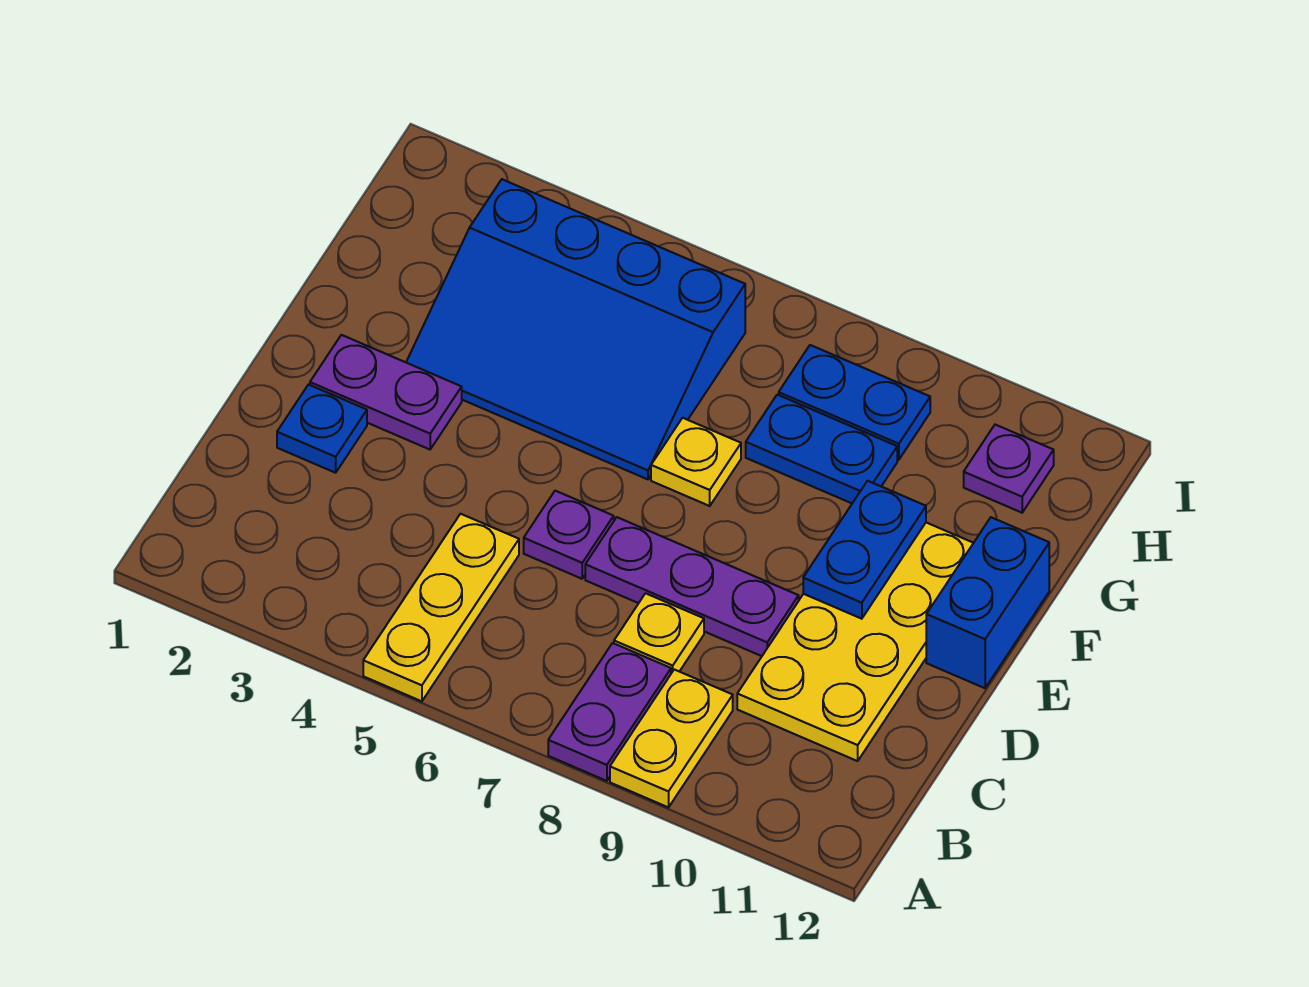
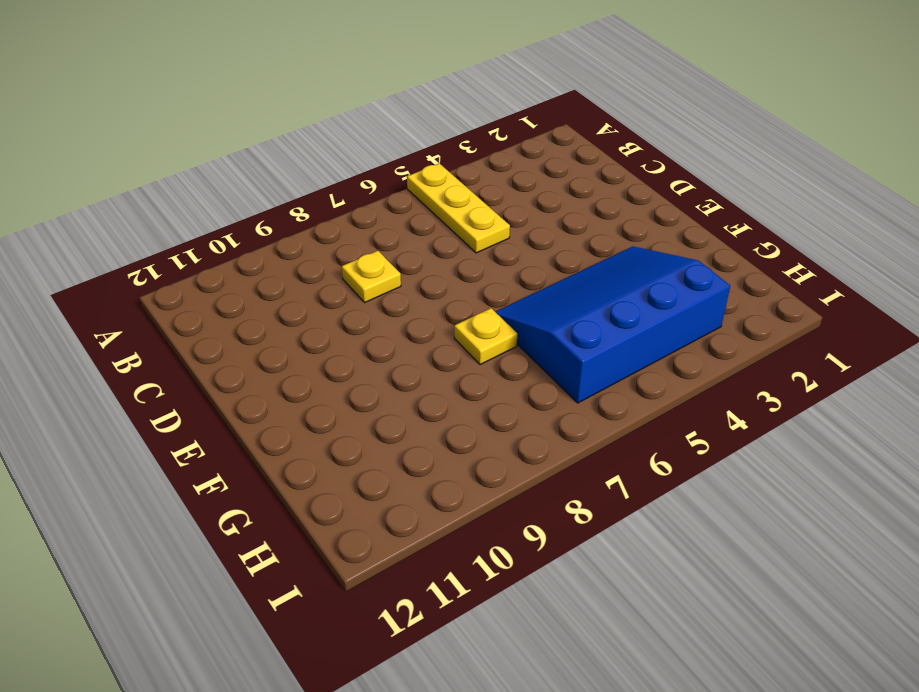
none -> purple 1x2 plate [548,643,671,781]
none -> yellow 1x2 plate [610,670,733,807]
none -> yellow 2x4 plate [737,523,973,761]

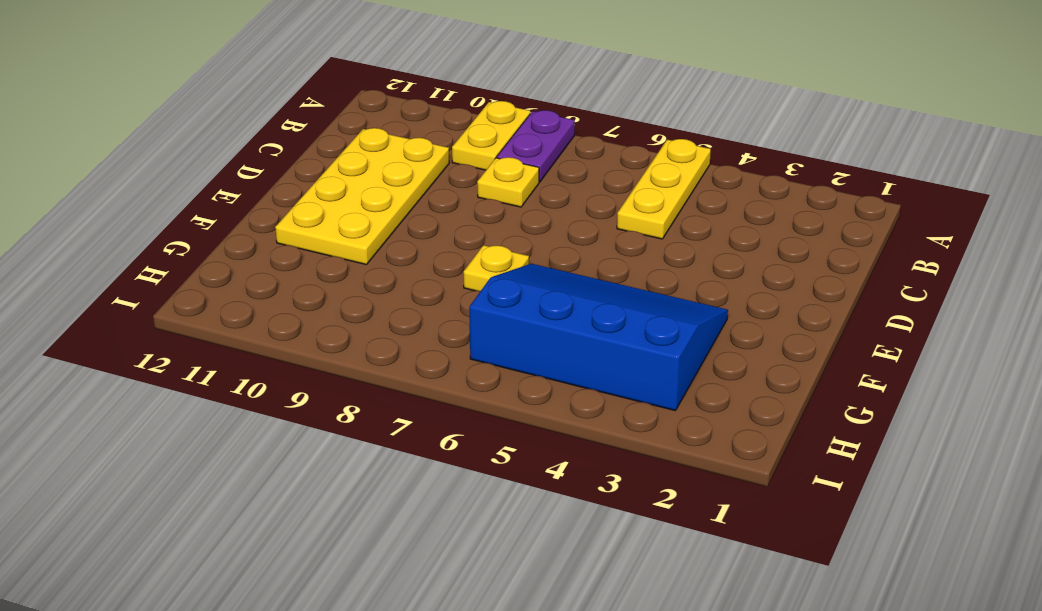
none -> blue 1x1 plate [277,385,367,473]
none -> purple 1x1 plate [524,491,614,579]
none -> purple 1x3 plate [585,517,799,656]

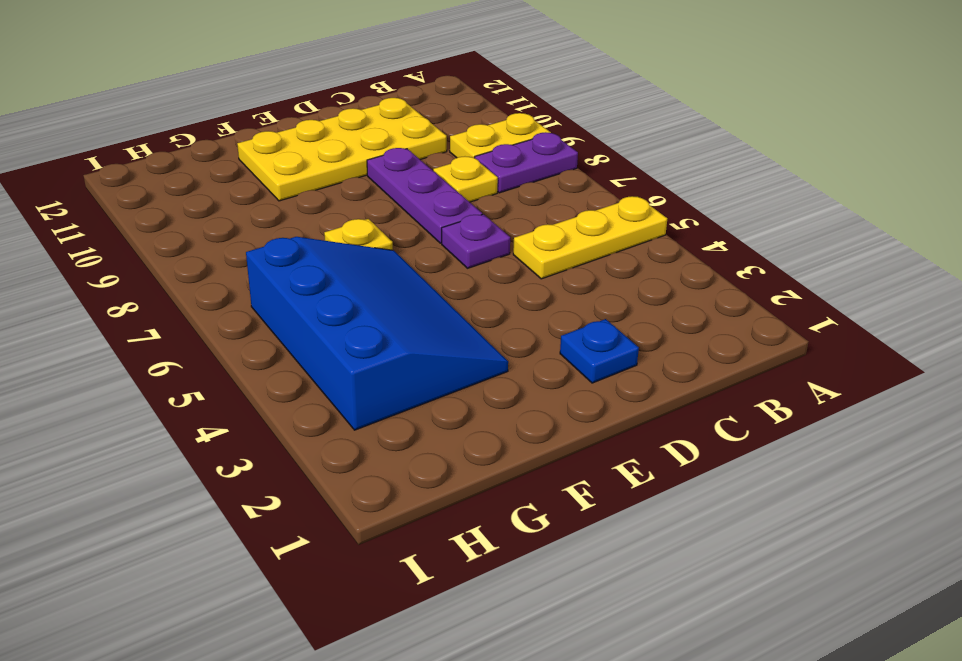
none -> purple 1x2 plate [310,335,462,449]
none -> blue 1x2 brick [926,517,1049,688]
none -> blue 1x2 plate [746,395,897,503]

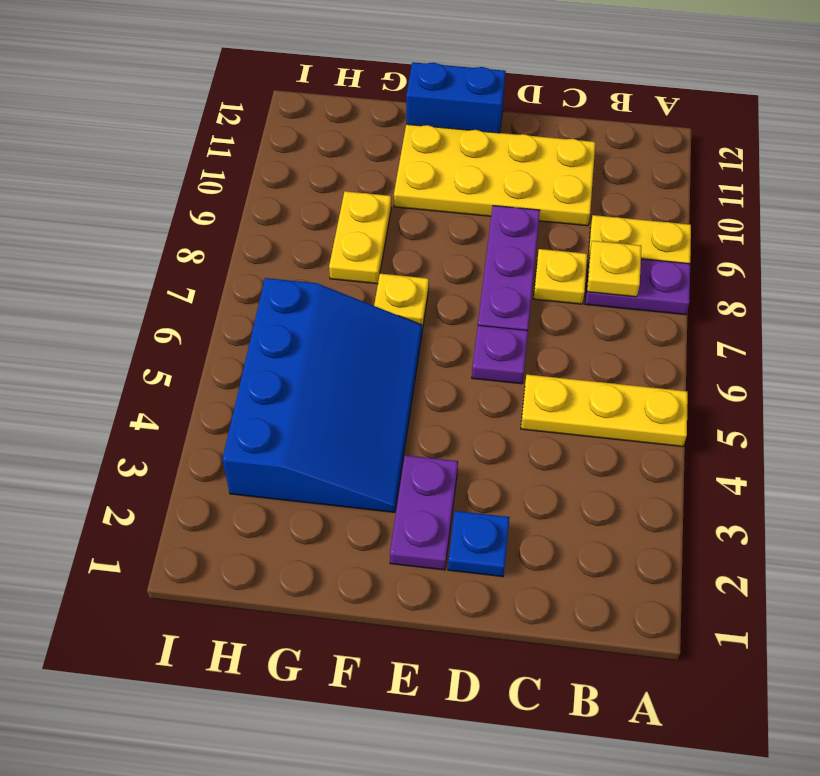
yellow 1x1 plate [587,241,641,297] -> none
yellow 1x2 plate [329,191,391,284] -> blue 1x2 plate [746,395,897,503]
none -> blue 1x2 plate [779,345,930,460]
none -> purple 1x1 plate [964,425,1054,513]
none -> blue 1x2 plate [803,481,926,619]

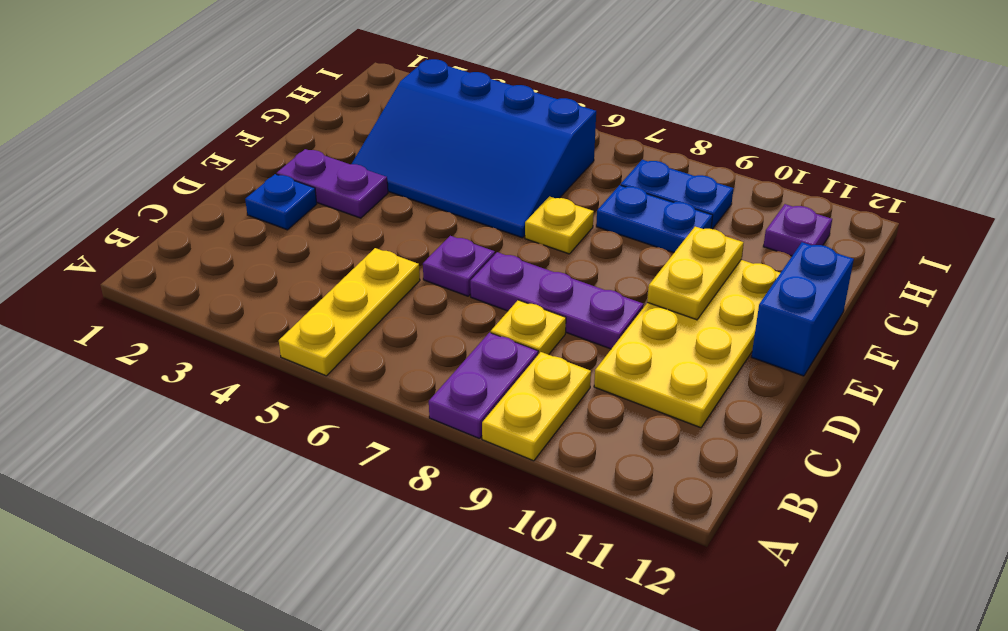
yellow 1x2 plate [647,227,744,320] -> blue 1x2 plate [803,481,926,619]

